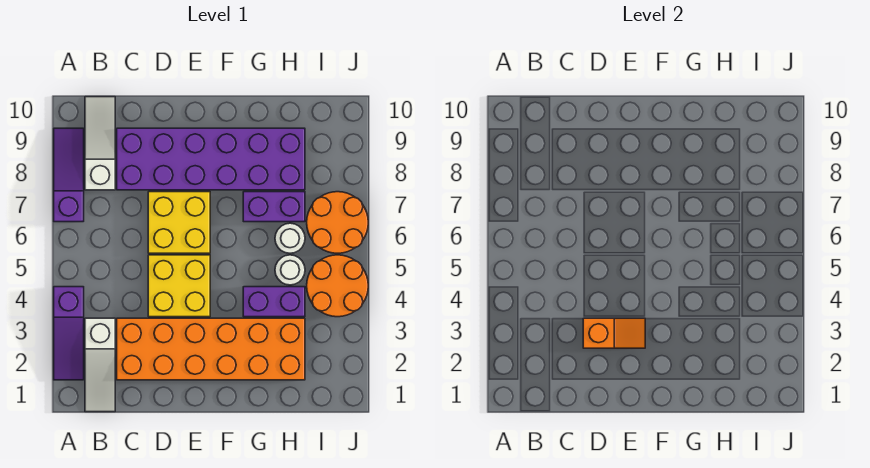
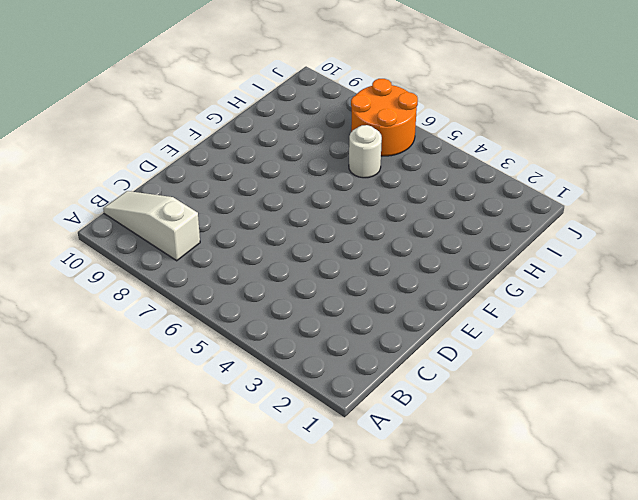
none -> purple 1x3 slope [54,287,84,380]
none -> purple 1x3 slope [54,128,84,222]
none -> white 1x3 slope [85,318,115,412]

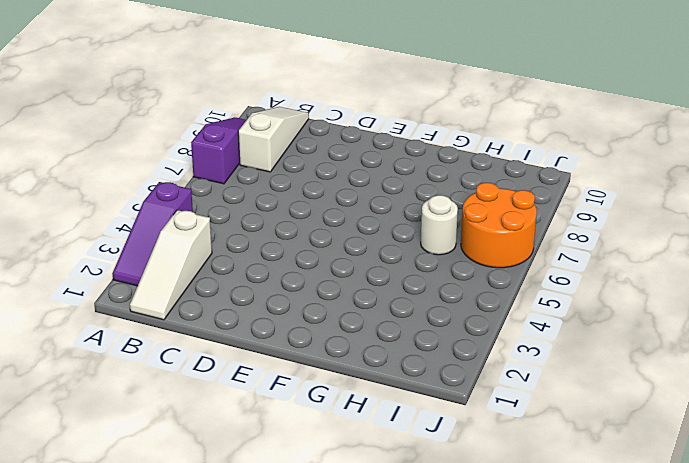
none -> orange 2x6 brick [117,318,305,380]
none -> purple 2x6 brick [117,128,305,190]
none -> yellow 2x2 brick [148,255,210,317]

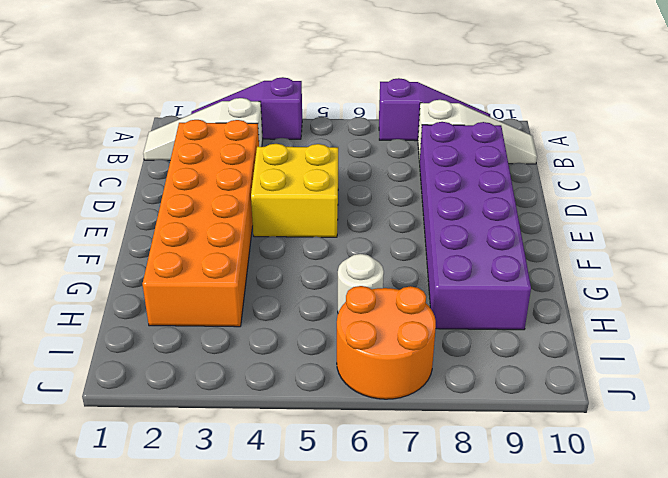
none -> yellow 2x2 brick [148,192,210,253]
none -> purple 1x2 brick [243,287,305,317]
none -> purple 1x2 brick [243,192,305,222]

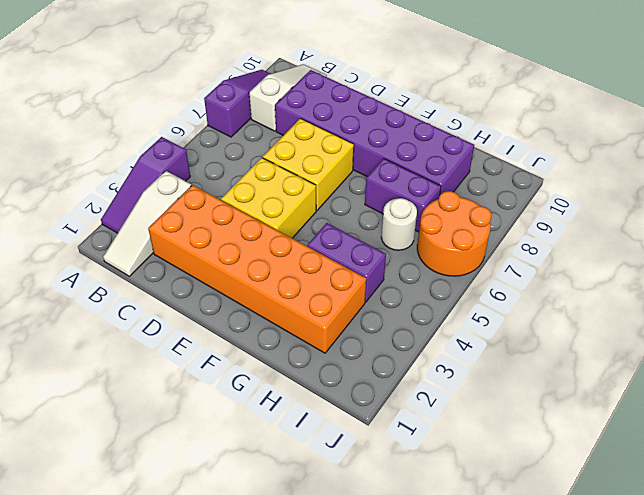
none -> white 1x1 round brick [275,255,305,285]
none -> orange 2x2 round brick [307,255,368,317]
none -> orange 1x2 slope [583,318,645,348]

